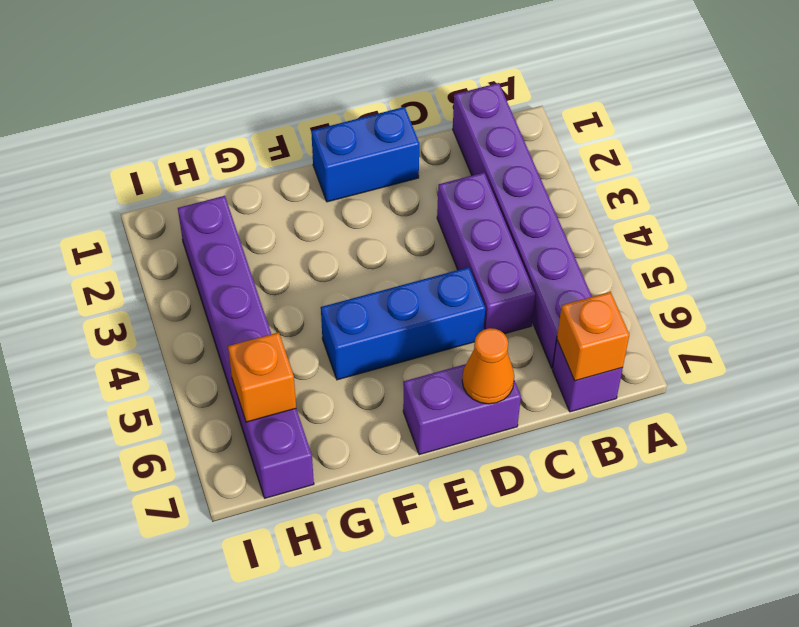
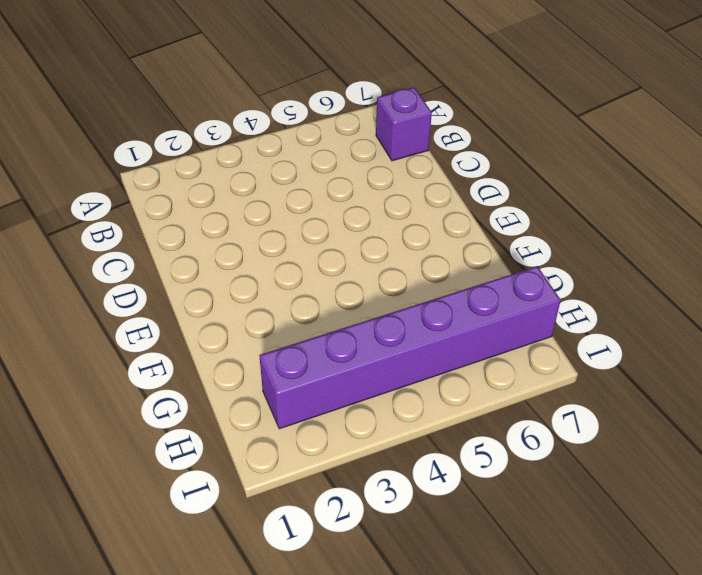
none -> purple 1x6 brick [453,83,592,368]
none -> purple 1x3 brick [437,173,535,334]

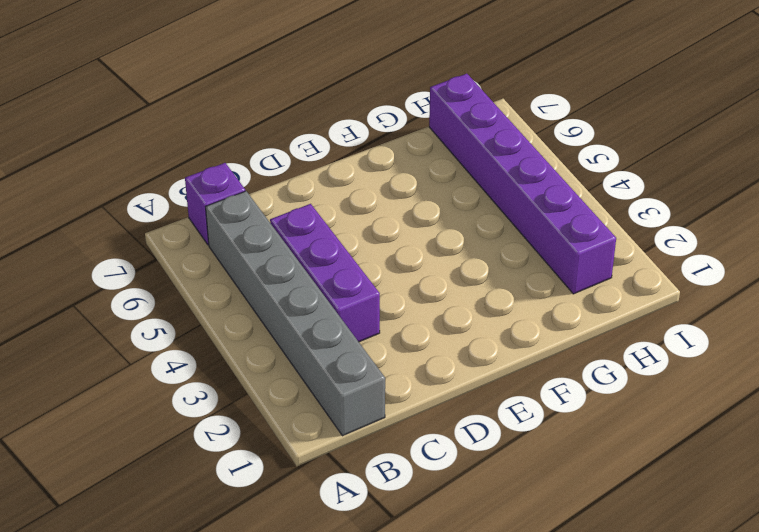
grey 1x6 brick [206,191,385,436] -> purple 1x6 brick [453,83,592,368]
none -> blue 1x2 brick [311,107,419,202]
none -> blue 1x3 brick [321,267,485,380]

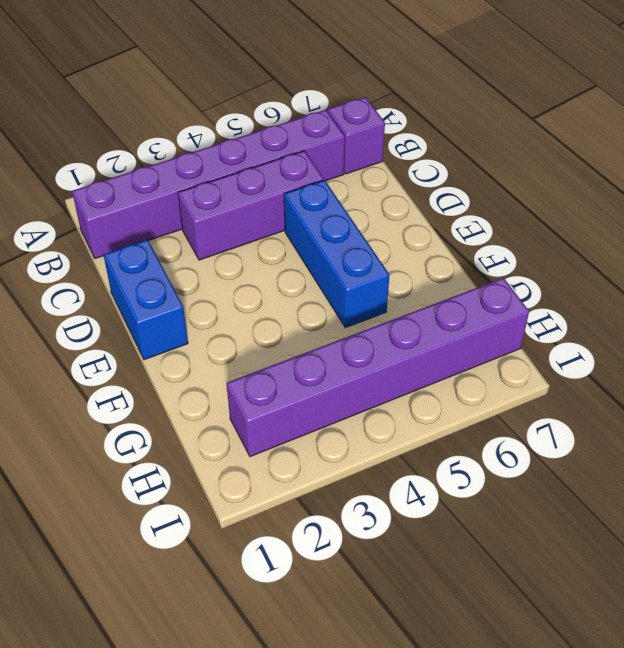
none -> purple 1x2 brick [403,364,521,455]
none -> orange 1x1 brick [557,292,629,381]

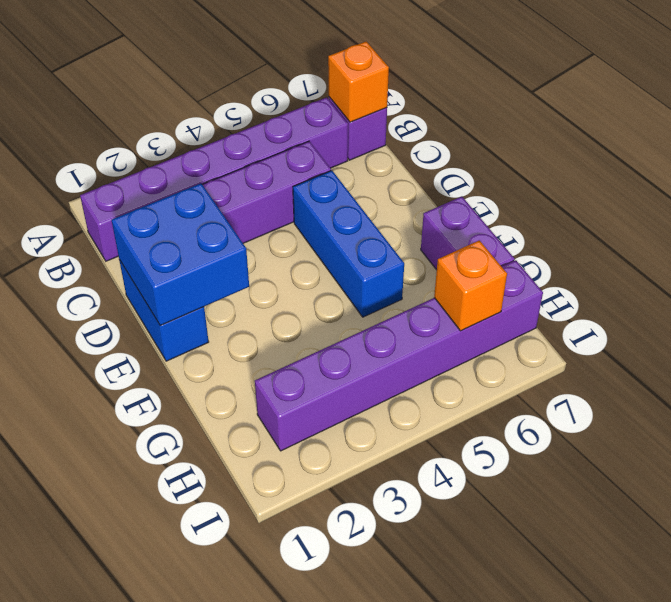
blue 2x2 brick [112,183,249,326] -> none
purple 1x2 brick [421,197,514,270] -> purple 1x2 brick moved to [403,364,521,455]
none -> orange 1x1 cone [462,328,514,404]

